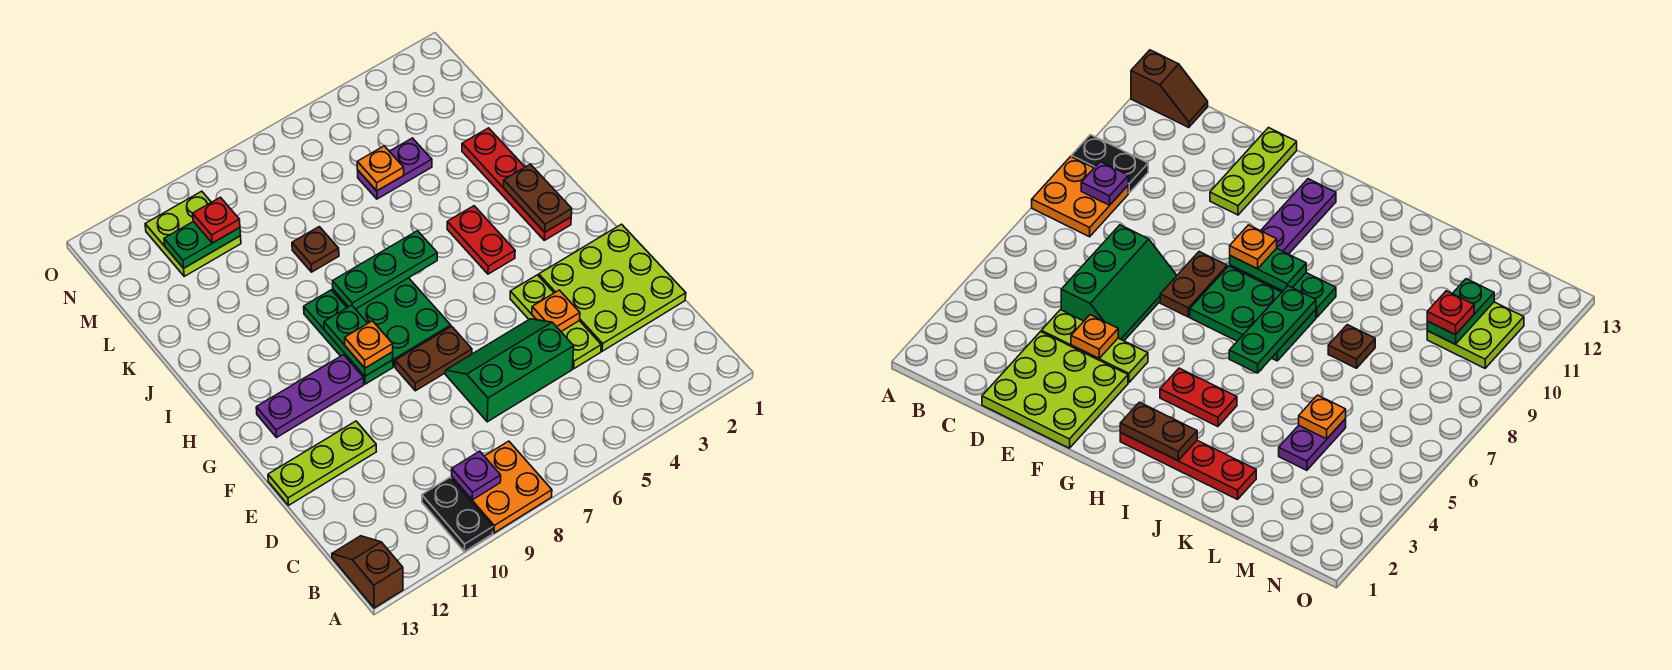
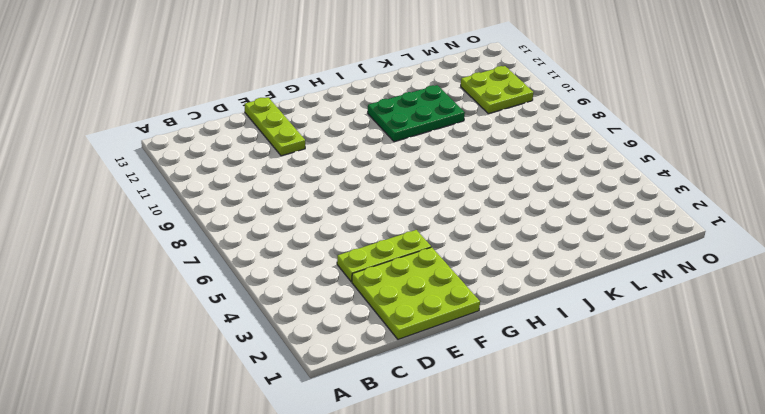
green 2x3 plate [368,85,465,142] -> green 2x3 plate moved to [333,278,451,367]
none -> orange 2x2 plate [451,441,552,533]
none -> black 1x2 plate [422,478,493,552]
none -> brown 1x2 slope [332,536,403,608]

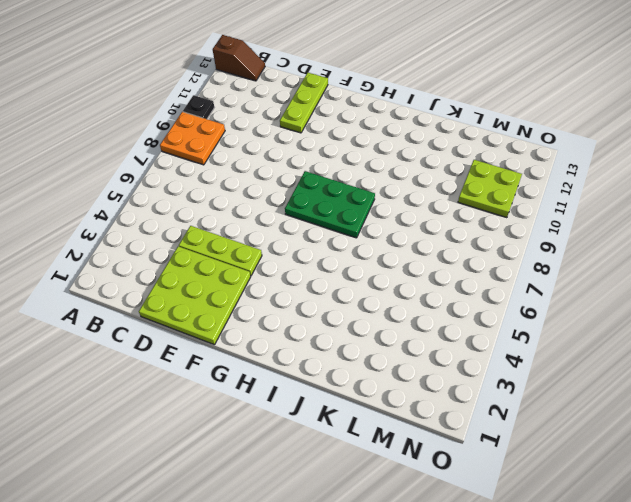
black 1x1 plate [183,95,214,119] -> black 1x2 plate [422,478,493,552]
none -> green 2x3 slope [445,319,574,422]
none -> brown 1x2 plate [395,326,472,391]
none -> green 1x3 plate [304,290,393,384]

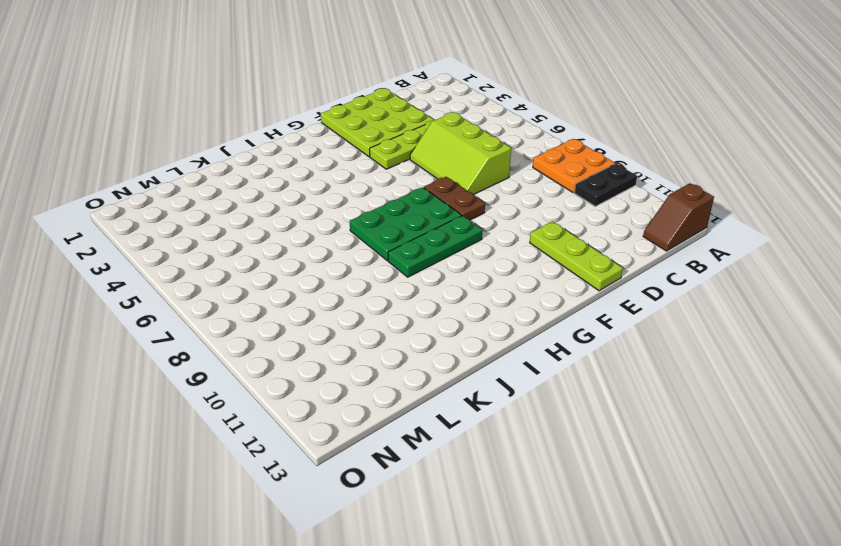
lime 2x3 slope [410,112,511,195] -> green 2x3 slope [445,319,574,422]
none -> purple 1x3 plate [256,355,364,437]
none -> red 1x4 plate [462,128,571,240]
none -> red 1x2 plate [447,206,515,274]

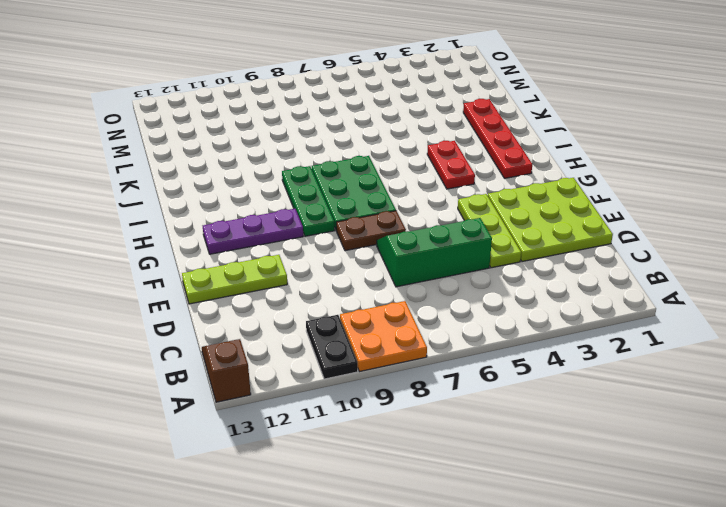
none -> brown 1x1 plate [292,227,339,272]
none -> purple 1x2 plate [358,138,432,199]
none -> lime 2x2 plate [145,191,241,276]

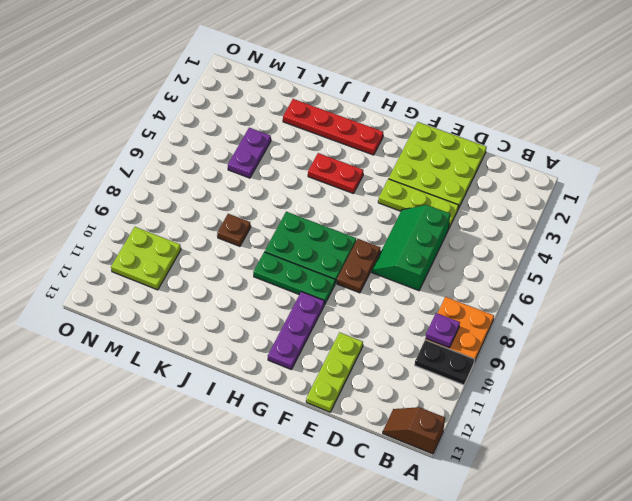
none -> orange 1x1 plate [532,290,580,331]
none -> green 1x2 plate [324,305,393,376]
none -> brown 1x2 plate [504,164,572,232]

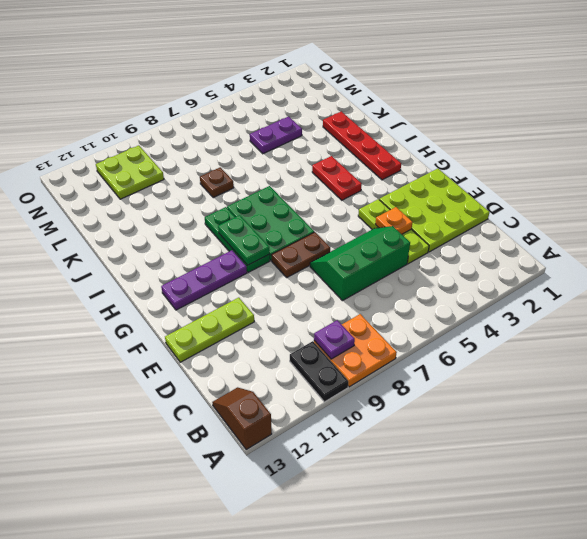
none -> brown 1x2 plate [504,164,572,232]
none -> green 1x3 plate [333,231,437,309]
none -> orange 1x1 plate [357,146,404,191]

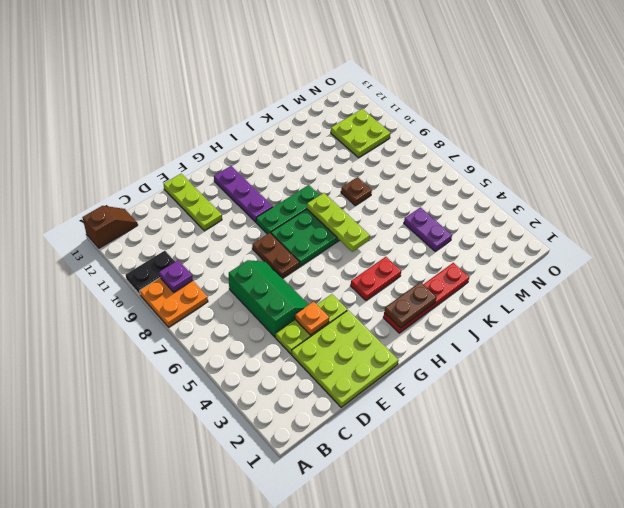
lime 1x3 plate [307,193,370,252] -> green 1x3 plate [333,231,437,309]
none -> green 1x2 plate [324,305,393,376]
none -> orange 1x1 plate [357,146,404,191]
none -> green 1x2 plate [164,222,241,268]

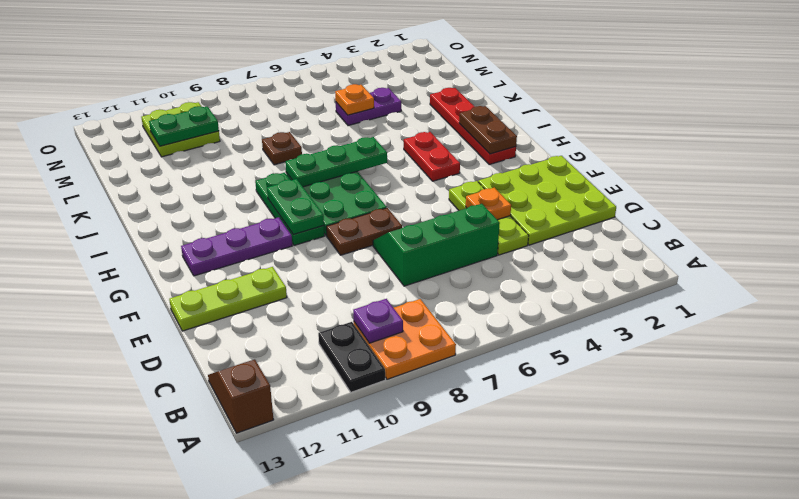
none -> orange 1x1 plate [345,321,393,368]
none -> red 1x1 plate [193,197,240,243]

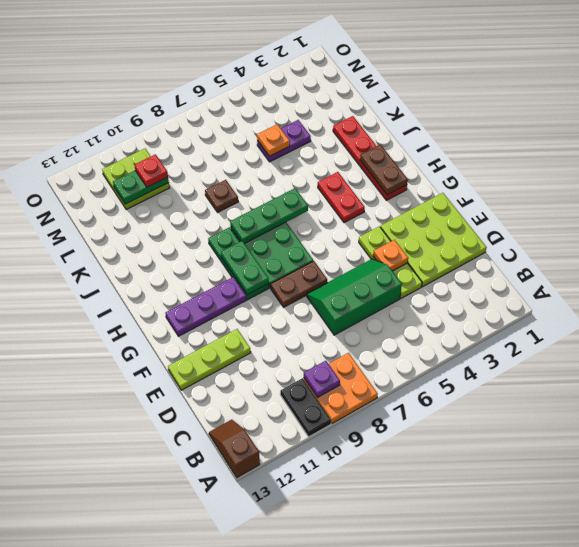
none -> orange 1x1 plate [345,321,393,368]

